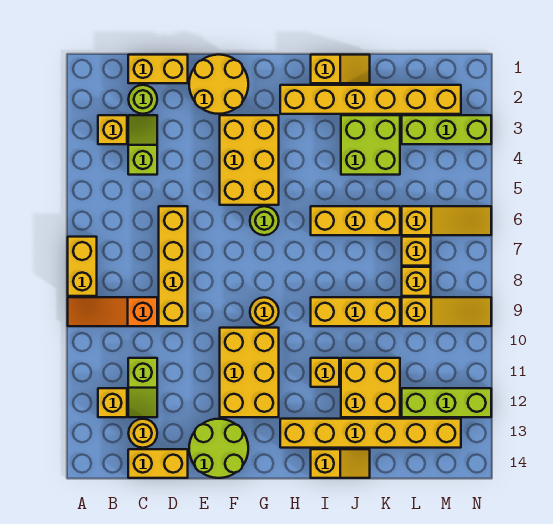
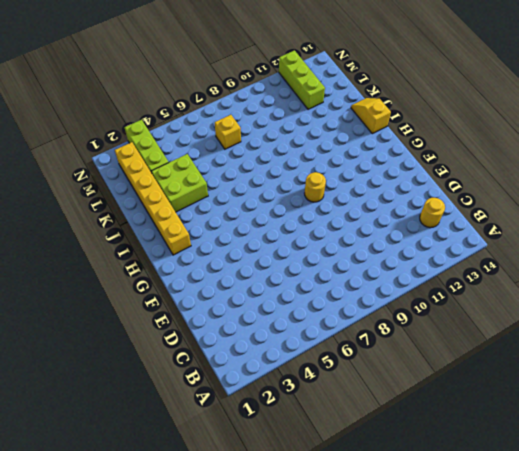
none -> yellow 1x2 brick [68,237,97,296]
none -> orange 1x3 slope [68,297,157,326]
none -> yellow 1x1 brick [98,115,127,144]
none -> yellow 1x1 brick [98,388,127,417]

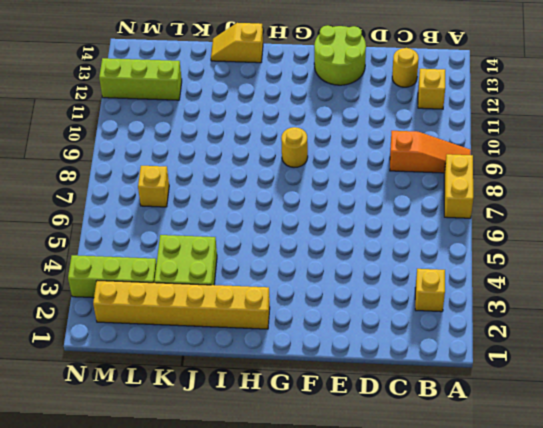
none -> yellow 1x2 brick [128,55,188,83]
none -> lime 1x1 round brick [128,85,157,114]
none -> lime 1x2 slope [128,115,157,175]
none -> lime 1x2 slope [128,358,157,417]

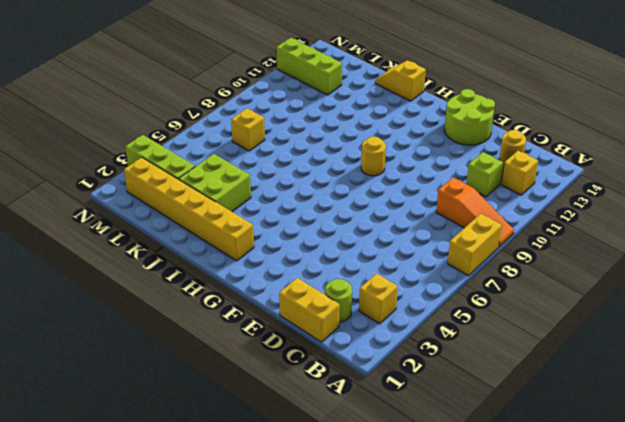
none -> lime 1x2 slope [128,115,157,175]
none -> yellow 1x2 brick [128,449,188,478]
none -> yellow 1x4 brick [159,206,188,326]
none -> yellow 2x2 round brick [189,55,248,114]

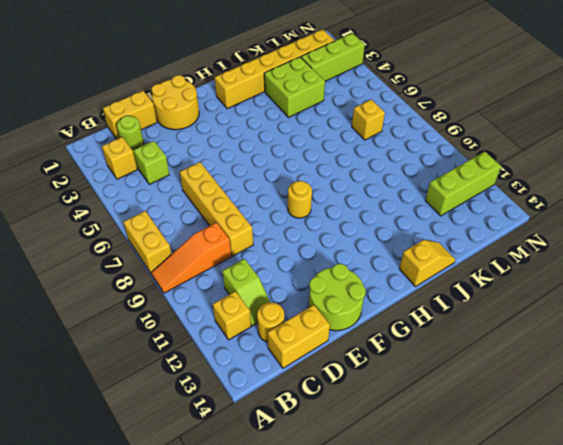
none -> yellow 2x3 brick [220,115,279,205]
none -> yellow 2x3 brick [220,328,279,417]
none -> lime 1x1 round brick [250,206,279,235]
none -> yellow 1x6 brick [280,419,461,448]

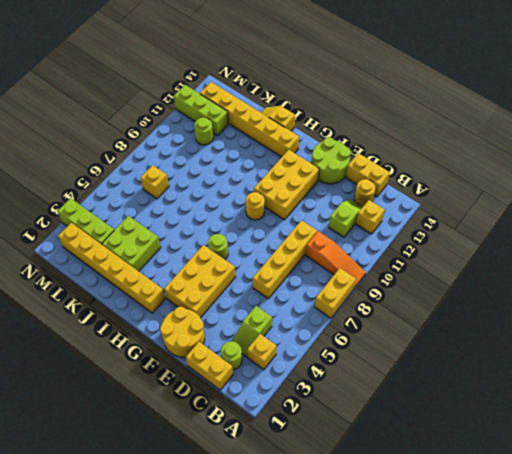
lime 1x1 round brick [194,118,213,145] -> none
none -> yellow 1x2 slope [311,55,370,83]
none -> yellow 1x3 brick [311,206,400,235]
none -> yellow 1x3 brick [311,297,400,326]
none -> yellow 1x1 brick [311,358,339,387]

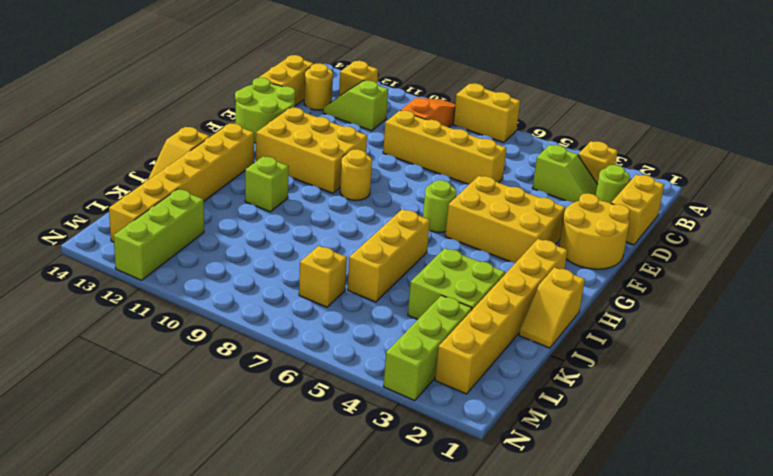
lime 1x1 brick [245,156,289,212] -> yellow 1x1 brick [311,358,339,387]
none -> yellow 1x3 brick [311,297,400,326]
none -> yellow 2x2 brick [341,358,400,417]
none -> yellow 1x3 slope [402,206,491,235]
none -> yellow 1x1 brick [402,267,431,296]

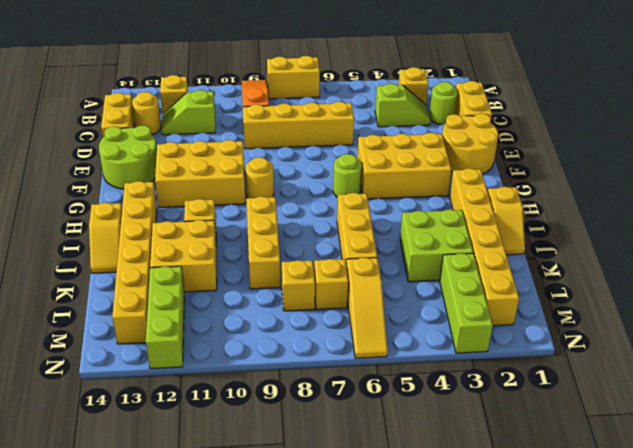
none -> yellow 1x3 slope [402,297,491,326]

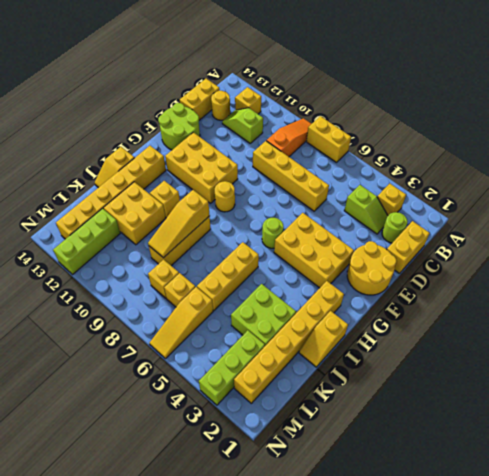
yellow 1x3 slope [148,190,210,258] -> yellow 1x3 slope moved to [402,297,491,326]

